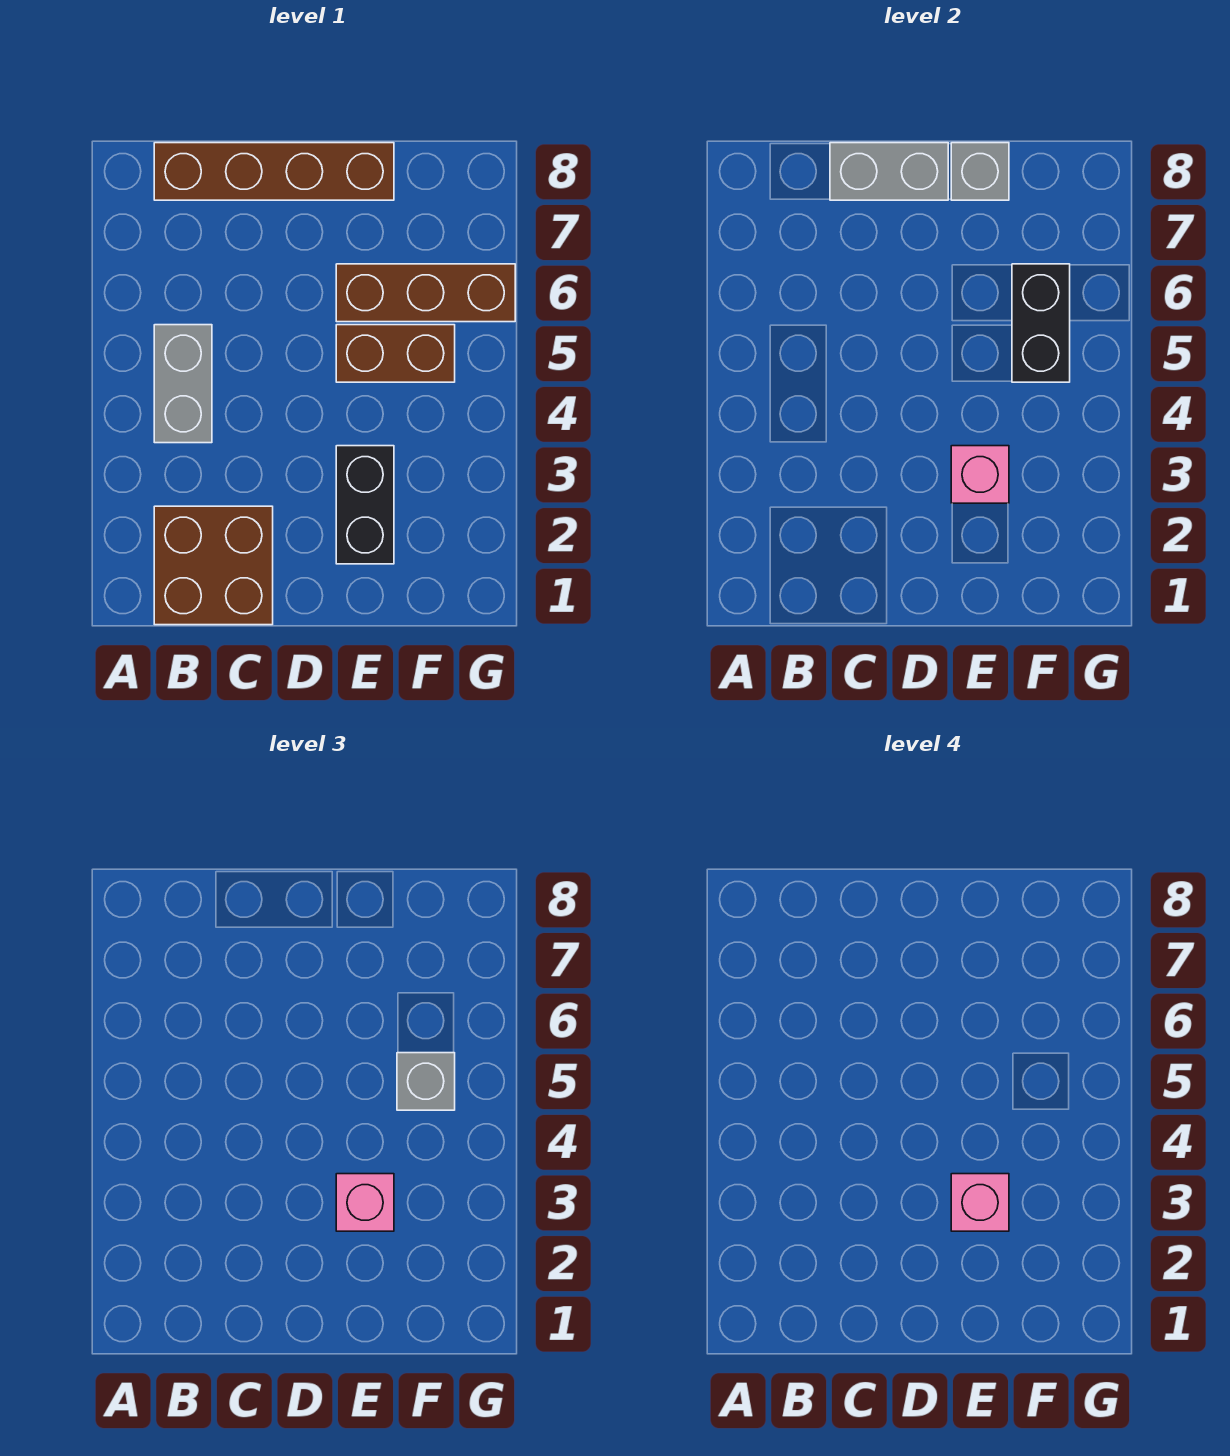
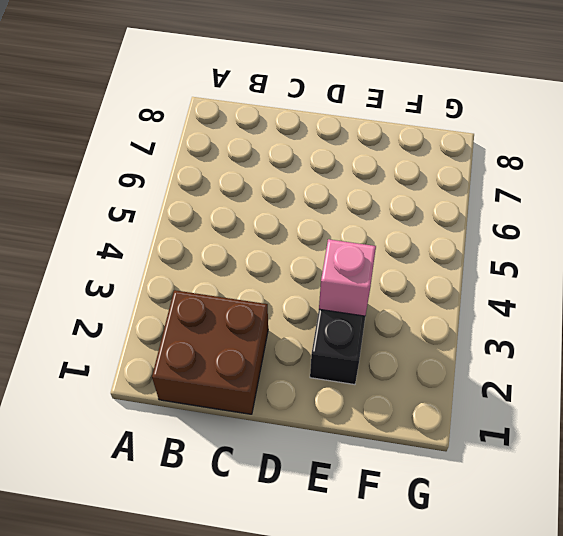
none -> grey 1x2 brick [154,325,212,443]
none -> brown 1x4 brick [154,143,394,200]
none -> brown 1x2 brick [336,325,455,382]

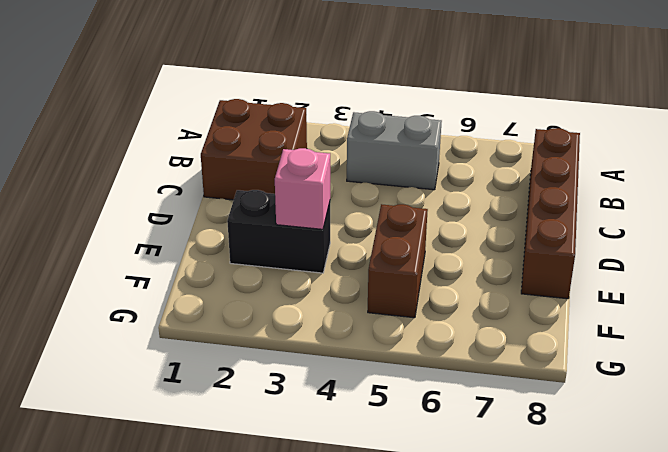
none -> brown 1x3 brick [336,264,515,322]
none -> grey 1x2 brick [830,143,948,200]
none -> grey 1x1 brick [951,143,1009,200]

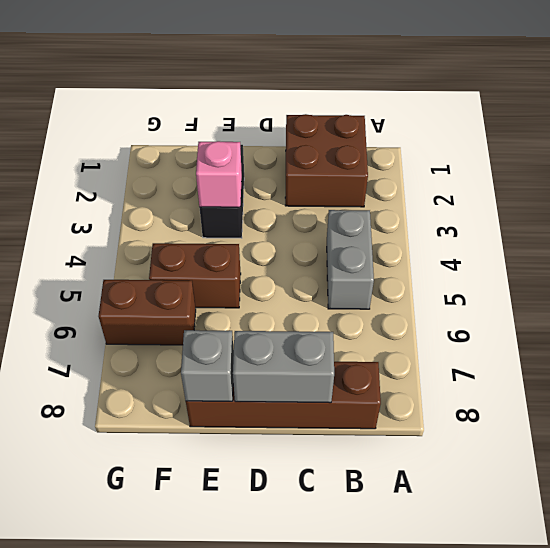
brown 1x2 brick [99,280,196,345] -> brown 1x3 brick [336,264,515,322]
none -> black 1x2 brick [1012,264,1070,382]
none -> pink 1x1 brick [336,1174,394,1231]
none -> grey 1x1 brick [397,1053,455,1110]

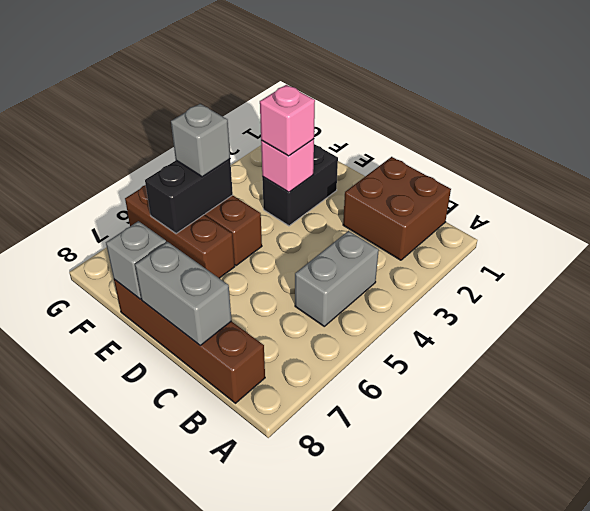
none -> pink 1x1 brick [951,1174,1009,1231]

